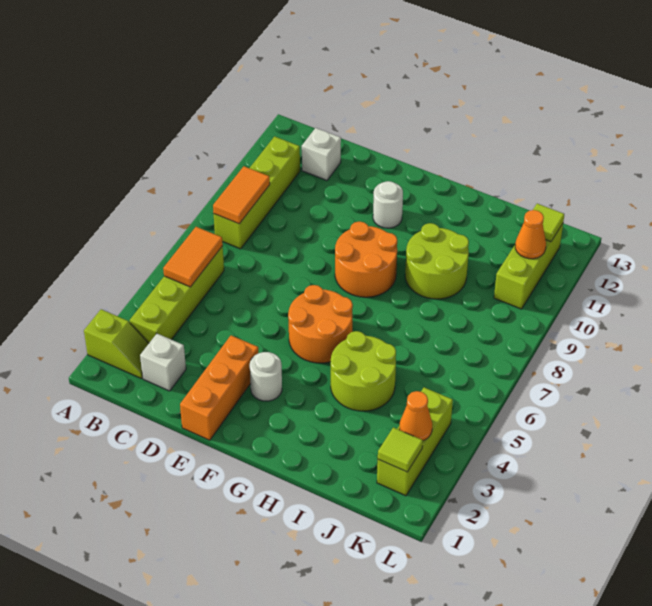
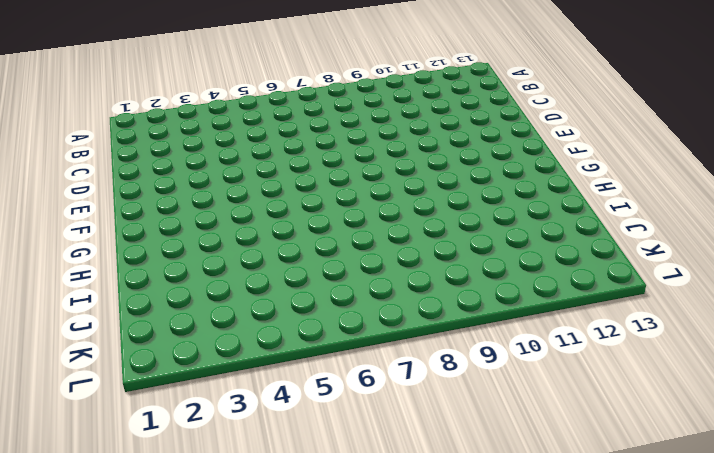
none -> lime 1x2 slope [84,309,149,379]
none -> lime 1x4 brick [130,246,224,343]
none -> lime 1x4 brick [214,136,300,249]

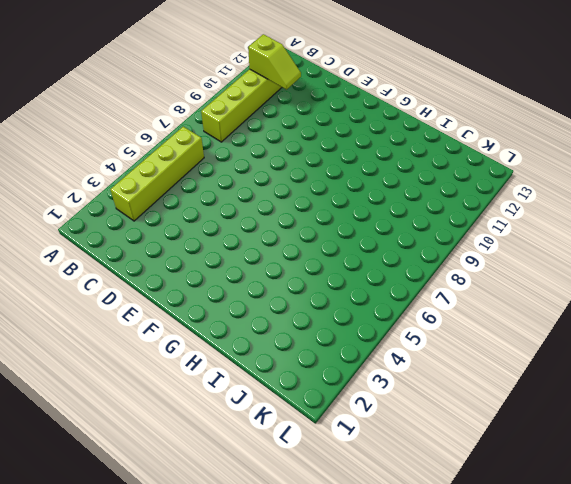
lime 1x2 slope [248,34,301,90] -> lime 1x2 slope moved to [84,309,149,379]
none -> white 1x1 brick [140,334,186,391]
none -> white 1x1 brick [302,128,341,180]
none -> orange 1x3 brick [180,335,258,440]

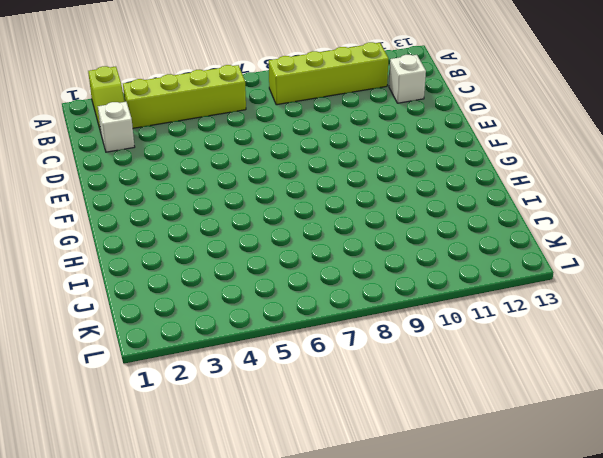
none -> orange 1x3 brick [180,335,258,440]
none -> white 1x1 round brick [250,352,282,401]
none -> orange 2x2 round brick [288,285,353,363]

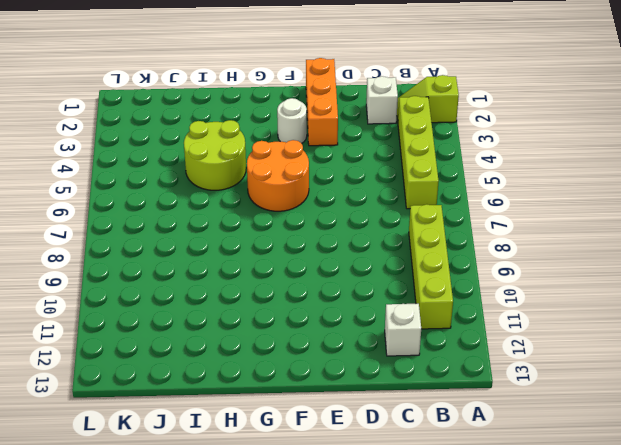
none -> orange 2x2 round brick [335,222,397,297]
none -> white 1x1 round brick [373,181,403,228]
none -> lime 2x2 round brick [405,223,469,299]

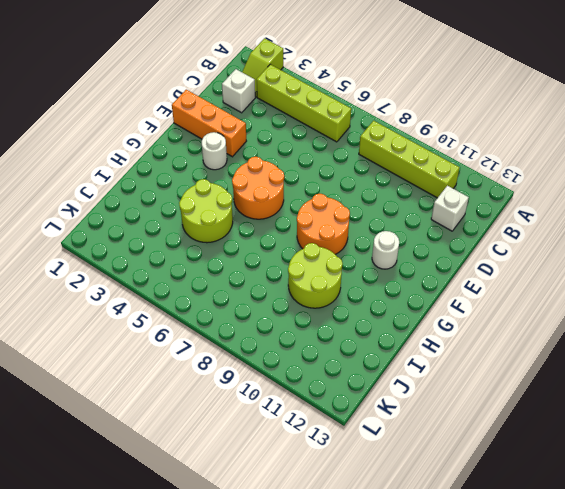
none -> lime 1x3 brick [377,387,453,496]
none -> lime 1x3 brick [494,224,563,309]
none -> orange 1x2 tile [163,227,223,287]

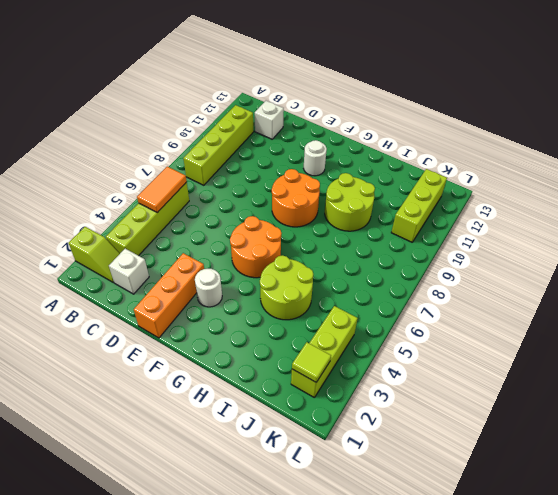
none -> orange 1x2 tile [213,166,270,224]
none -> orange 1x1 cone [400,391,432,441]
none -> orange 1x1 cone [515,210,546,259]

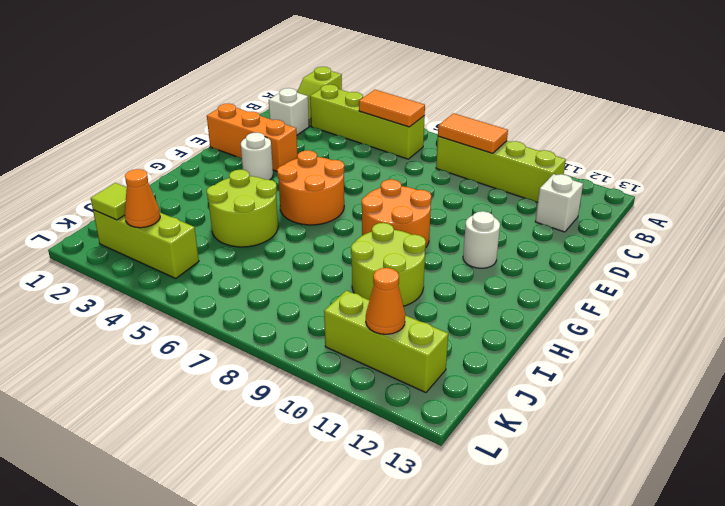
none -> lime 1x1 tile [533,204,564,242]

